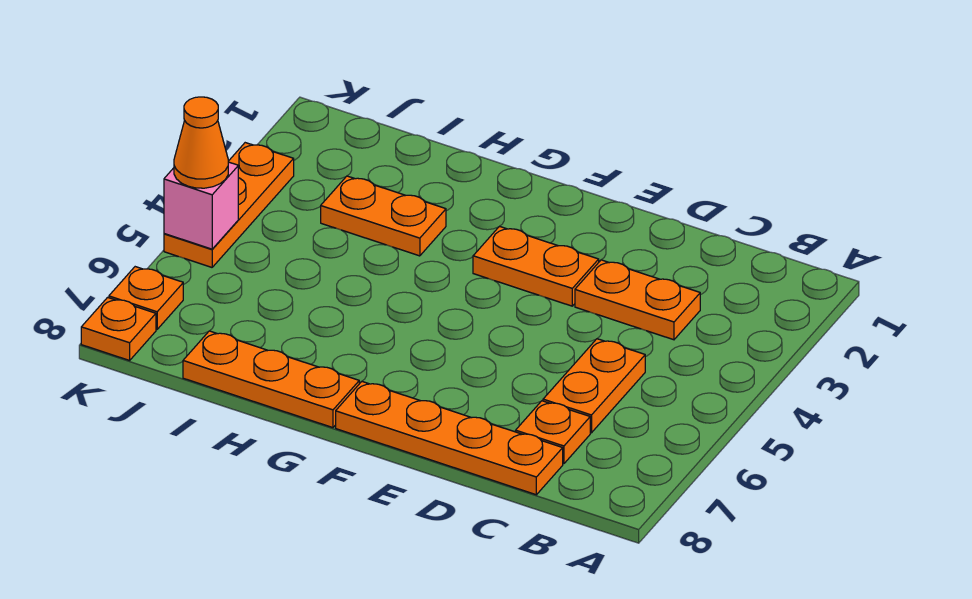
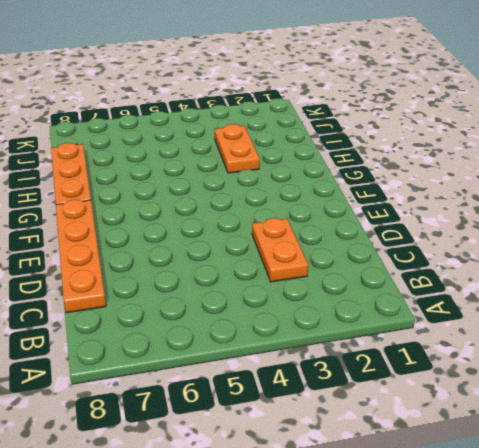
none -> orange 1x2 plate [543,339,645,433]
none -> orange 1x1 plate [516,401,590,464]
none -> orange 1x2 plate [473,226,599,306]

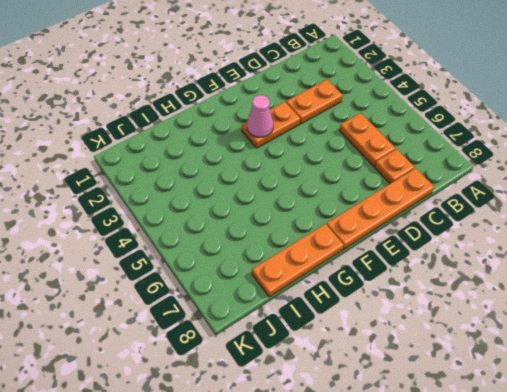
pink 1x1 cone [247,95,273,137] -> none
none -> orange 1x2 plate [321,176,446,256]
none -> orange 1x3 plate [164,143,294,267]
none -> orange 1x1 plate [109,267,183,329]

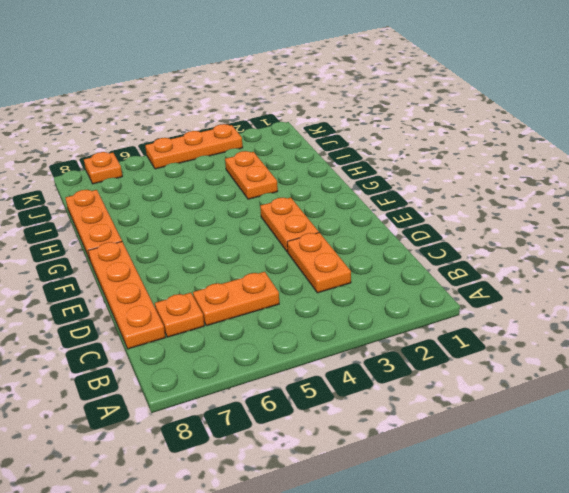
none -> orange 1x1 plate [81,297,156,360]
none -> pink 1x1 brick [164,162,238,249]
none -> orange 1x1 cone [174,97,228,188]

